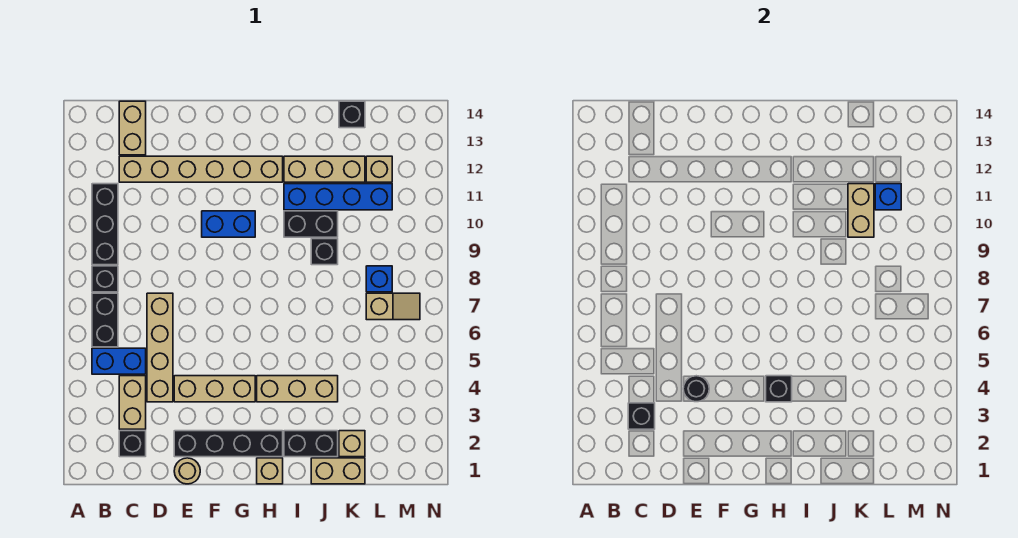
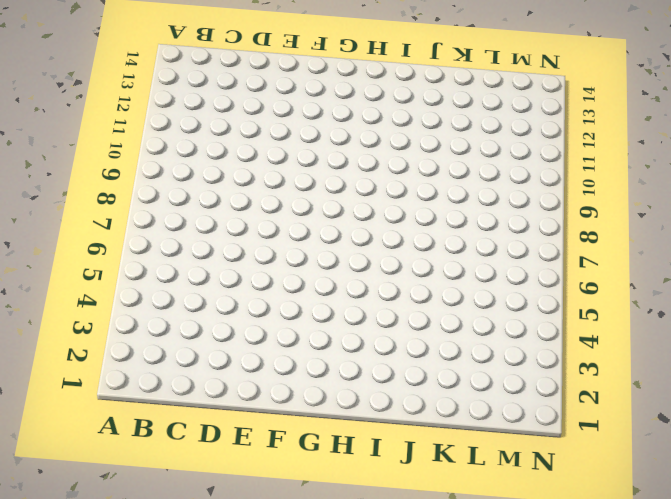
none -> blue 1x2 brick [92,348,146,374]
none -> black 1x2 brick [92,293,118,347]
none -> black 1x1 brick [92,266,118,292]
none -> black 1x3 brick [92,184,118,265]

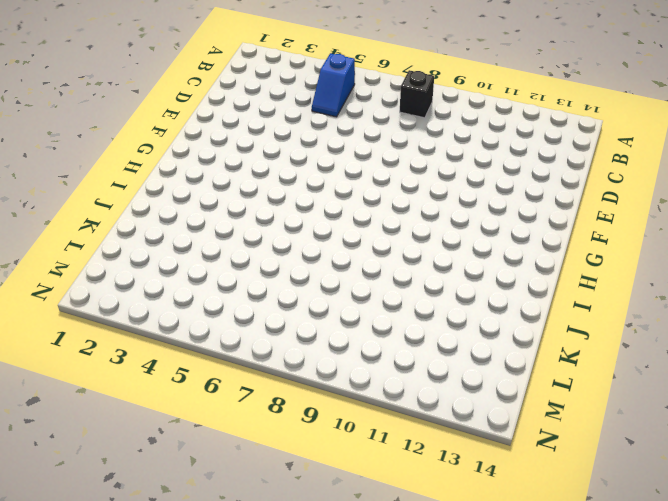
blue 1x2 slope [312,53,355,117] -> blue 1x2 brick [92,348,146,374]
none -> black 1x2 brick [92,293,118,347]
none -> black 1x3 brick [92,184,118,265]
none -> black 1x1 brick [119,431,146,457]
none -> tan 1x2 brick [119,376,146,429]

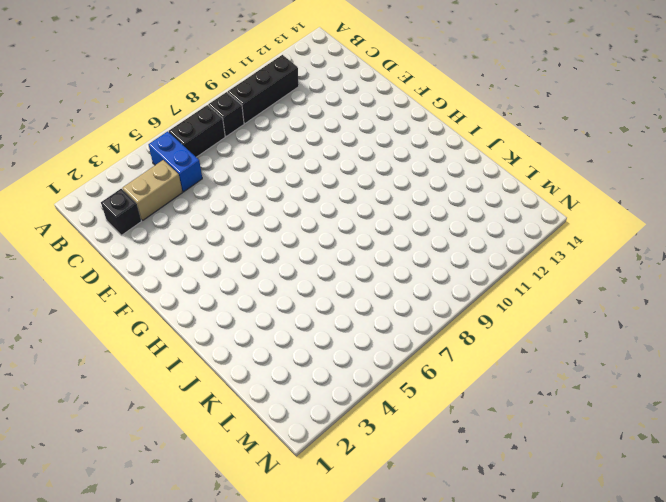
none -> tan 1x6 brick [119,156,283,182]
none -> tan 1x2 brick [119,101,146,155]
none -> tan 1x4 brick [147,293,173,402]
none -> tan 1x1 round brick [174,458,200,484]

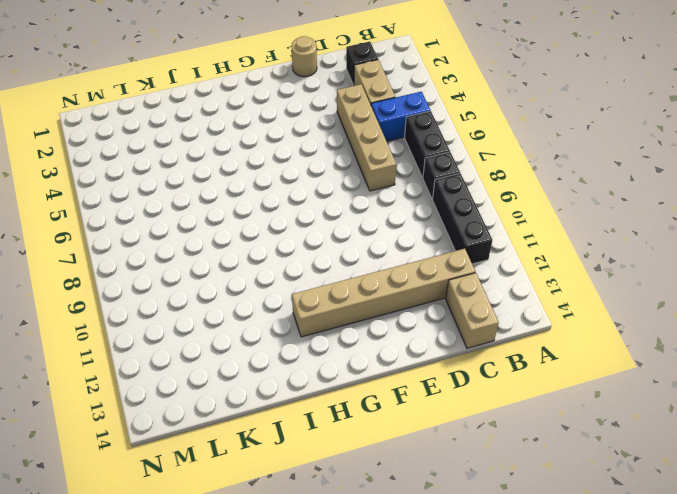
none -> black 1x4 brick [174,431,283,457]
none -> tan 1x3 brick [174,376,255,402]
none -> blue 1x2 brick [202,211,255,237]
none -> tan 1x1 brick [257,458,283,484]

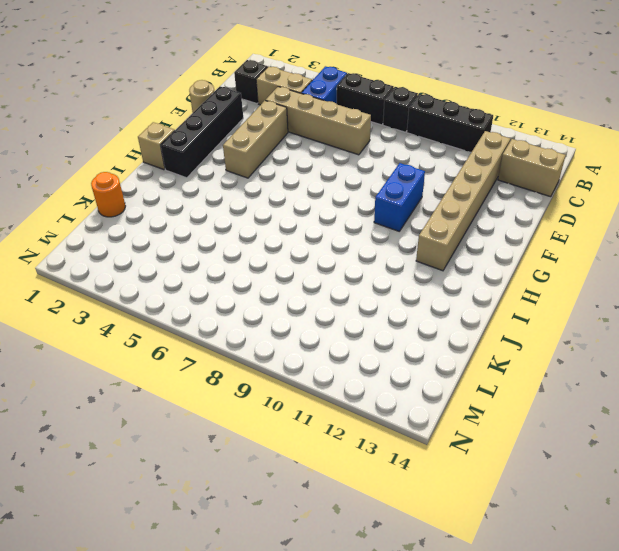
orange 1x1 round brick [91,172,125,217] -> tan 1x2 brick [311,458,365,484]
none -> tan 1x3 brick [257,376,338,402]
none -> black 1x2 brick [284,431,338,457]
none -> black 1x2 brick [284,211,338,237]
none -> blue 1x4 brick [284,184,392,210]

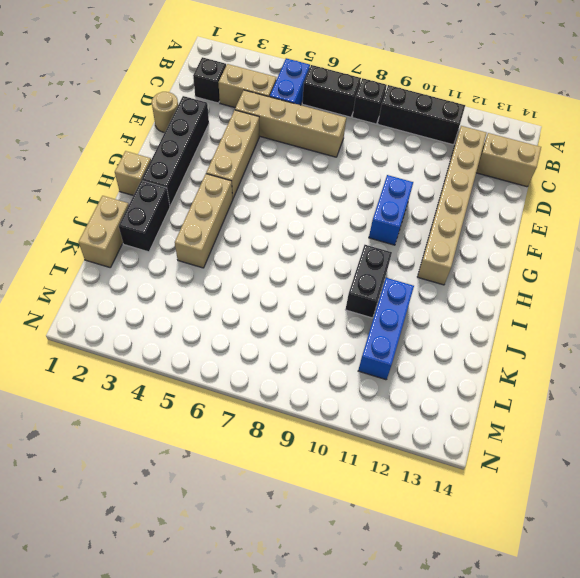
blue 1x3 brick [358,278,414,380] -> blue 1x4 brick [284,184,392,210]
none -> tan 1x3 brick [284,156,365,182]
none -> black 1x1 brick [311,239,338,265]
none -> tan 1x1 brick [339,431,365,457]
none -> black 1x1 brick [339,101,365,128]

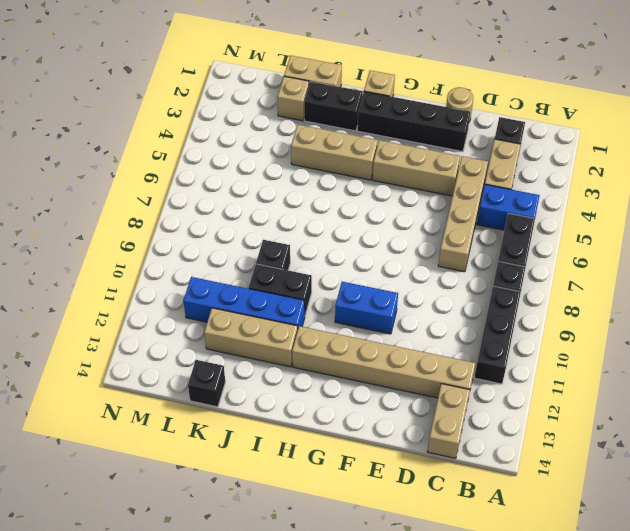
none -> tan 1x2 slope [366,293,420,320]
none -> blue 1x1 brick [366,266,392,292]
none -> tan 1x1 brick [366,156,392,182]
none -> black 1x1 brick [628,403,655,429]

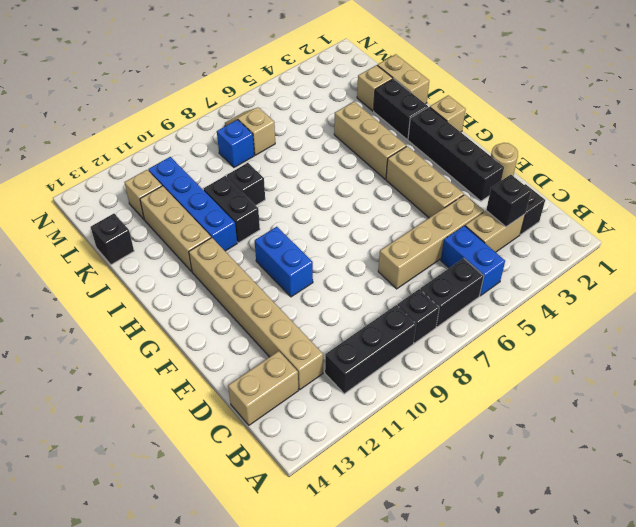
none -> black 1x1 round brick [683,376,709,402]
none -> black 1x1 brick [766,376,792,402]
none -> tan 1x2 brick [848,184,874,237]
none -> blue 1x1 brick [875,184,901,210]

